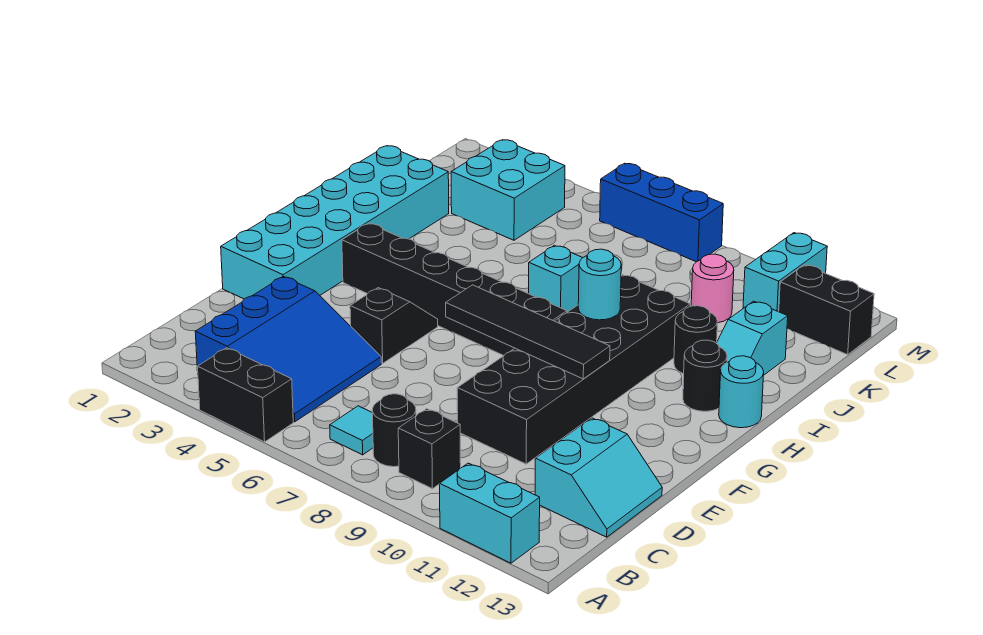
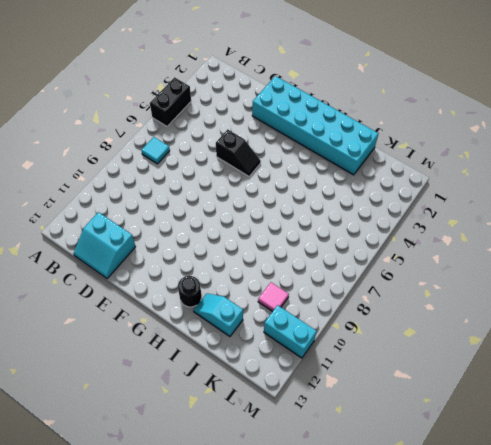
pink 1x1 tile [258,282,289,312] -> pink 1x1 round brick [691,254,734,323]
none -> cyan 1x2 brick [440,463,540,563]
none -> blue 3x3 slope [195,277,381,422]
none -> black 1x1 round brick [372,394,416,467]

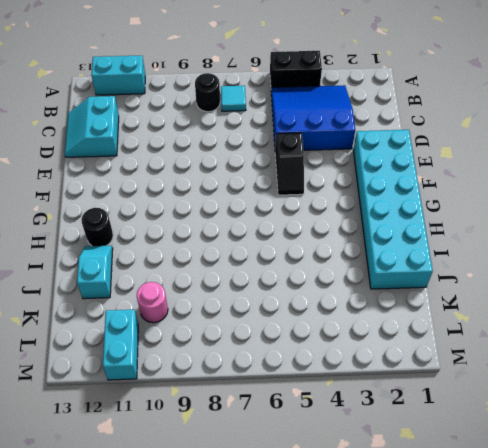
blue 3x3 slope [271,85,355,150] -> blue 3x3 slope turned to [195,277,381,422]
none -> black 1x1 brick [398,409,461,489]
none -> black 2x6 brick [457,275,690,464]
none -> black 1x6 brick [342,223,567,355]

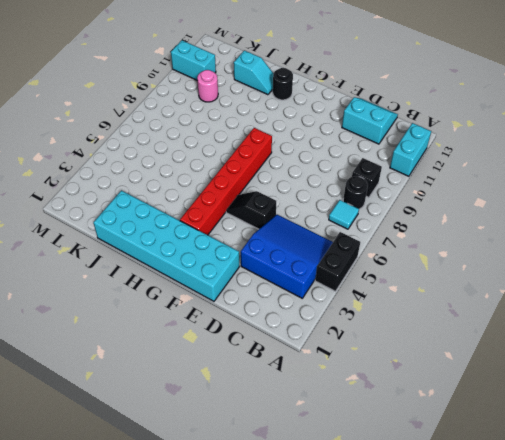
red 1x6 brick [180,128,272,235] -> black 1x6 brick [342,223,567,355]
none -> black 2x6 brick [457,275,690,464]
none -> cyan 1x1 round brick [719,356,764,428]
none -> cyan 1x1 brick [529,245,583,312]

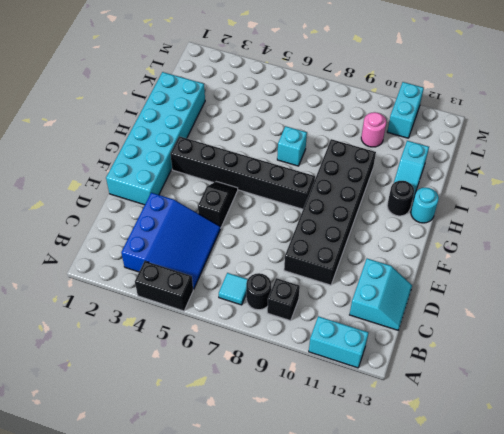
none -> black 1x1 round brick [674,306,717,374]
none -> cyan 2x2 brick [451,140,565,240]
none -> black 1x2 brick [779,265,874,355]

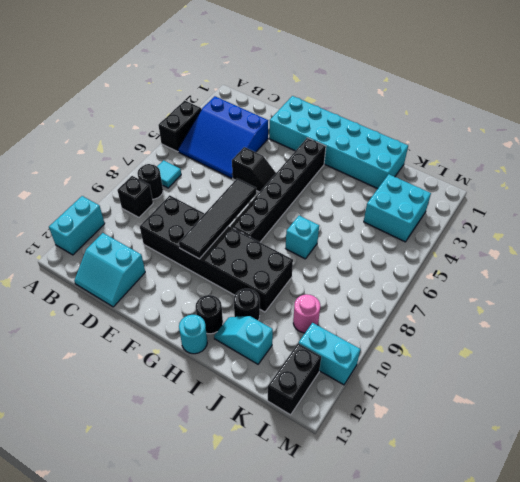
none -> blue 1x3 brick [600,163,723,262]
none -> cyan 1x1 round brick [578,249,621,320]

